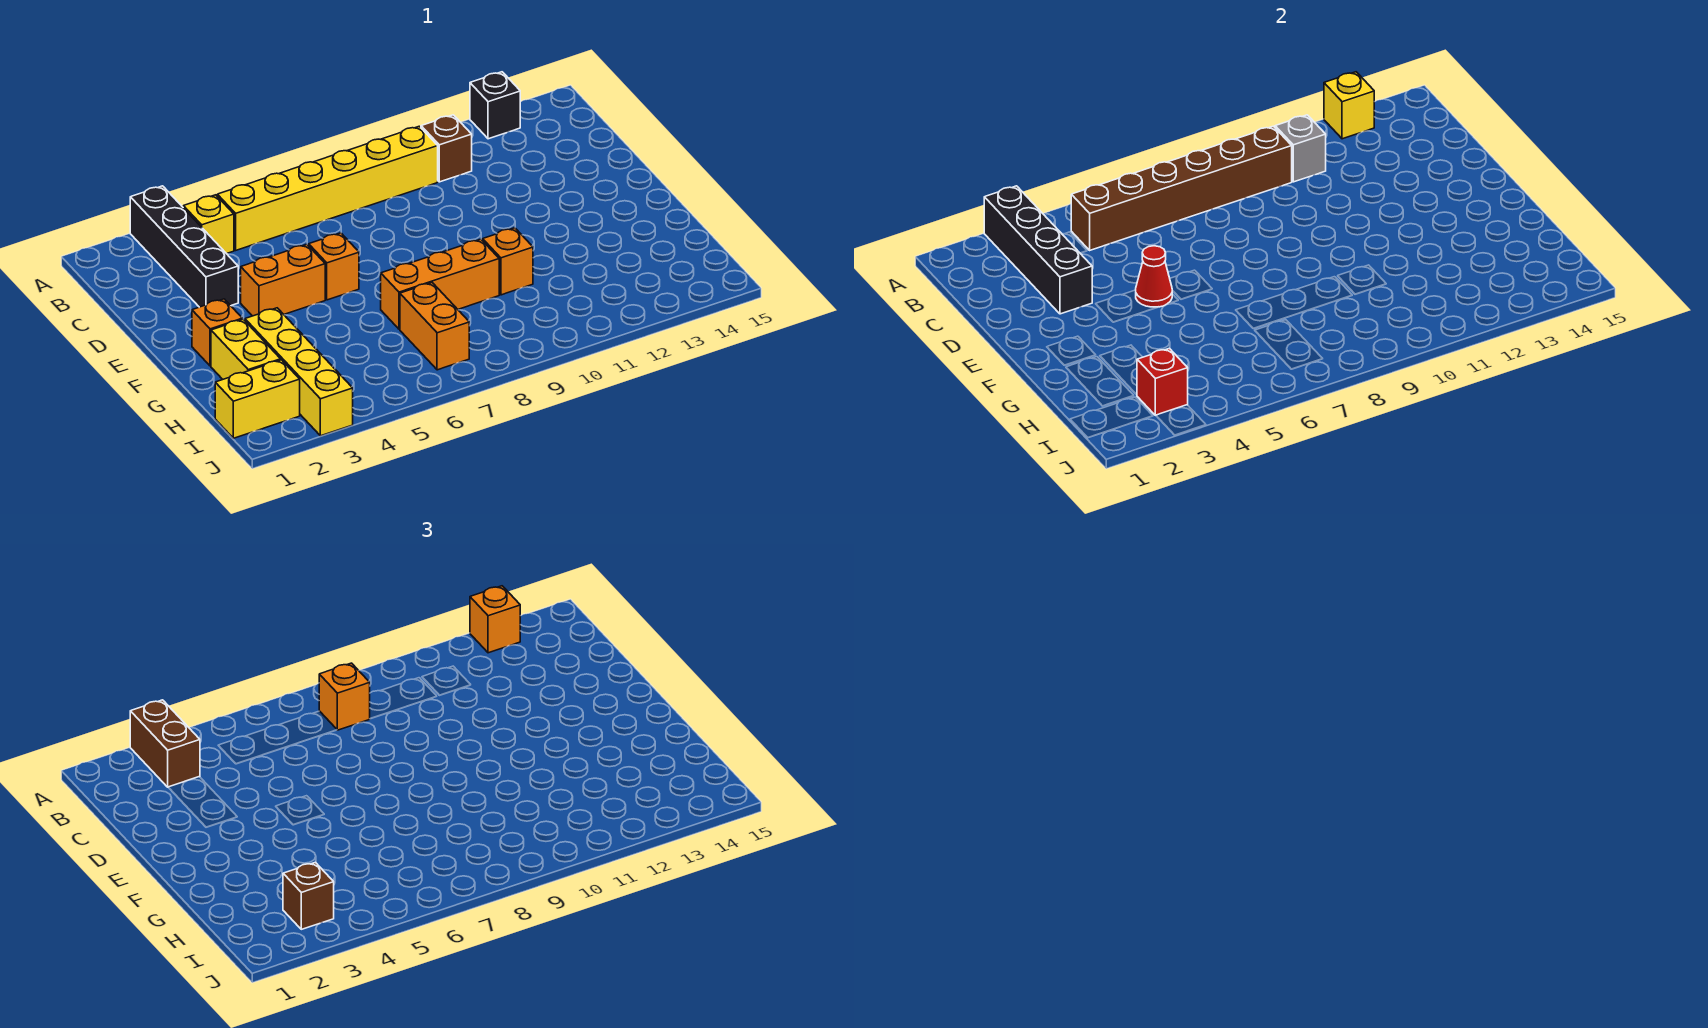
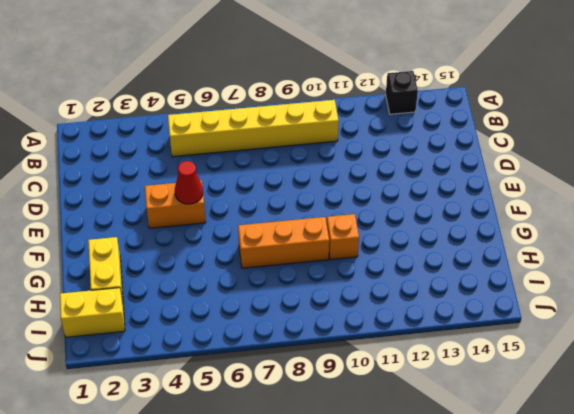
none -> black 1x4 brick [130,186,238,307]
none -> yellow 1x1 brick [183,195,234,254]
none -> brown 1x1 brick [421,115,472,182]

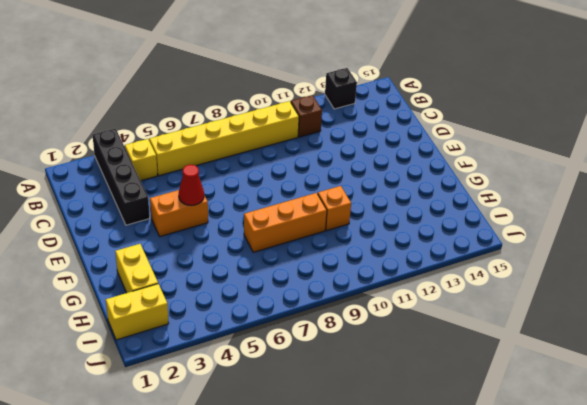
none -> orange 1x1 brick [309,233,359,300]
none -> orange 1x1 brick [192,299,242,366]
none -> yellow 1x4 brick [245,308,353,436]

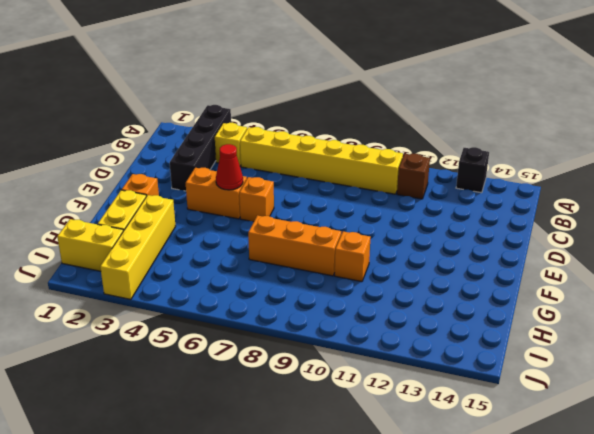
none -> orange 1x2 brick [400,283,469,370]
none -> black 1x4 brick [984,186,1092,314]
none -> yellow 1x1 brick [1324,72,1374,139]

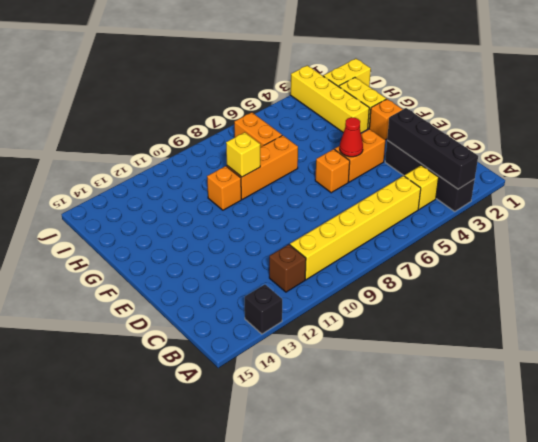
yellow 1x1 brick [226,132,260,177] -> yellow 1x1 brick moved to [1324,72,1374,139]
none -> brown 1x6 brick [1071,126,1292,250]
none -> grey 1x1 brick [1275,115,1326,182]
none -> red 1x1 brick [1137,348,1188,415]

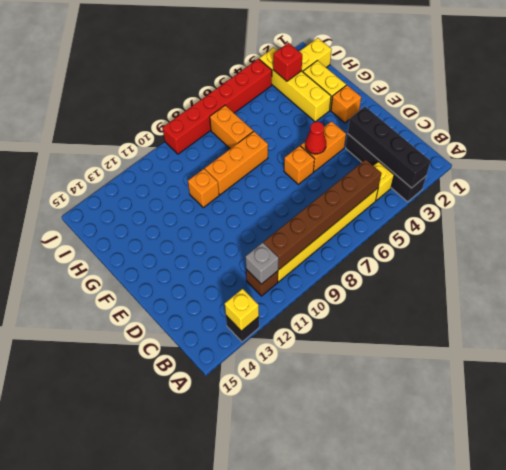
red 1x6 brick [163,59,272,154] -> none
none -> brown 1x2 brick [130,700,200,787]
none -> orange 1x1 brick [470,586,520,653]
none -> orange 1x1 brick [319,663,370,730]

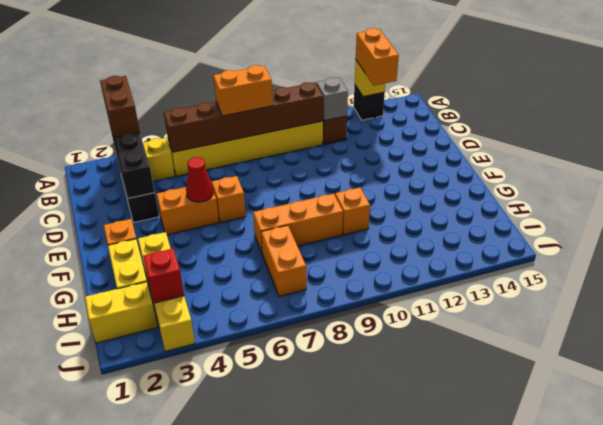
orange 1x2 brick [356,28,399,85] -> orange 1x1 brick [470,586,520,653]
orange 1x2 brick [213,65,273,116] -> orange 1x1 brick [319,663,370,730]
none -> brown 1x1 brick [283,862,334,929]

